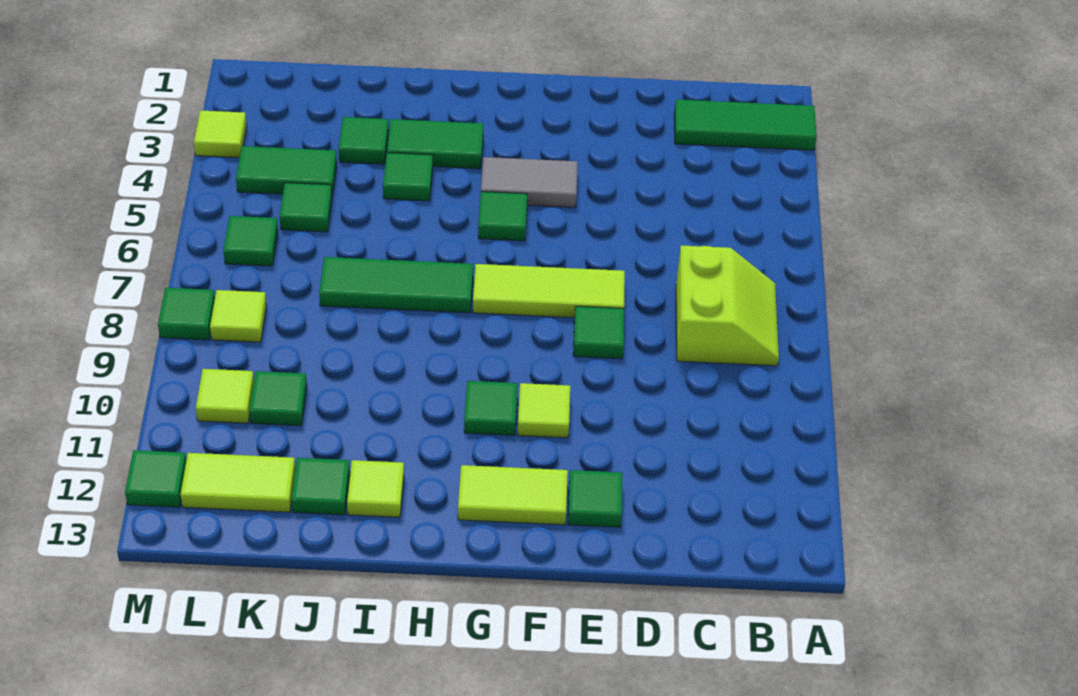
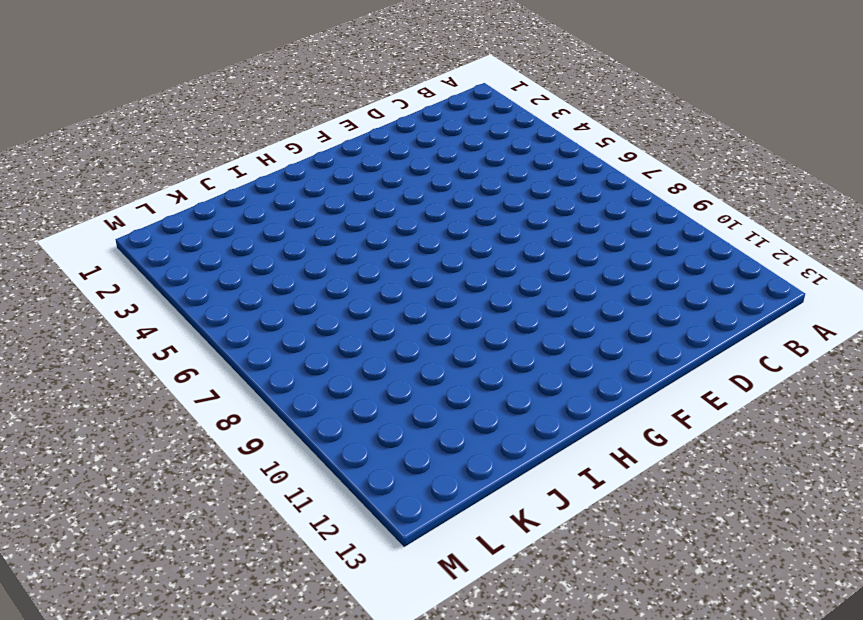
none -> green 1x3 tile [674,99,817,150]
none -> lime 2x2 slope [676,245,779,366]
none -> lime 1x3 tile [473,264,625,318]

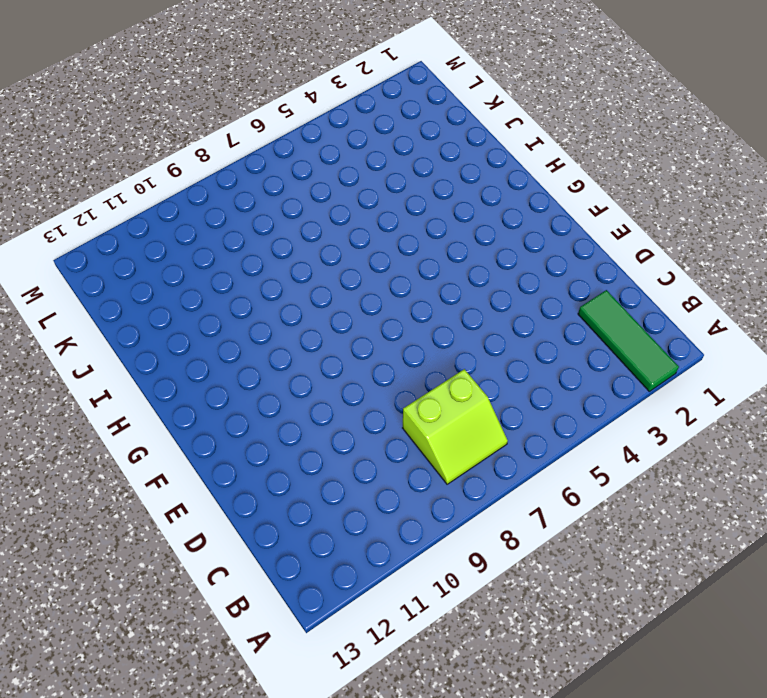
none -> lime 1x3 tile [473,264,625,318]
none -> green 1x1 tile [573,306,624,359]
none -> green 1x1 tile [568,470,622,527]

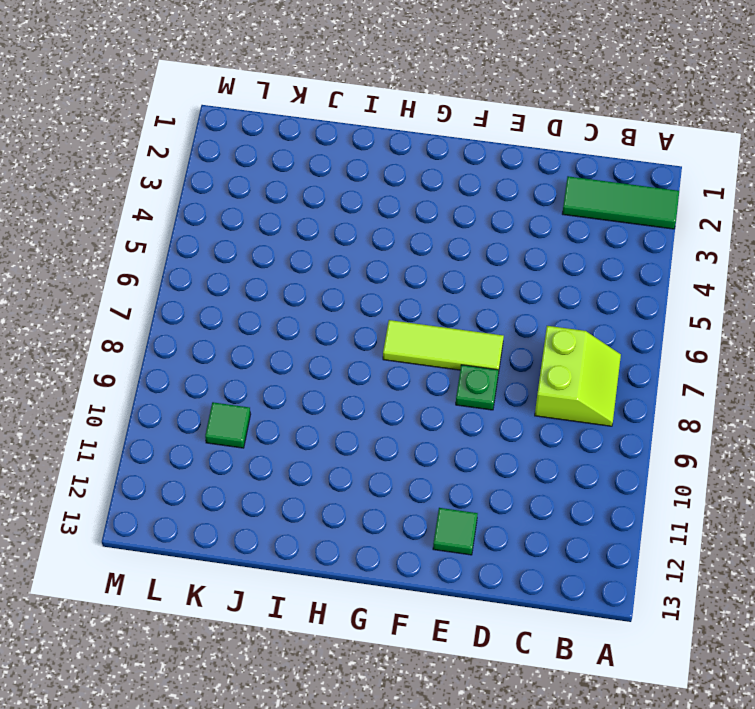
green 1x1 plate [456,365,499,410] -> green 1x1 tile [573,306,624,359]
none -> grey 1x2 tile [481,157,578,207]
none -> lime 1x1 tile [518,383,570,438]
none -> lime 1x2 tile [458,465,568,525]

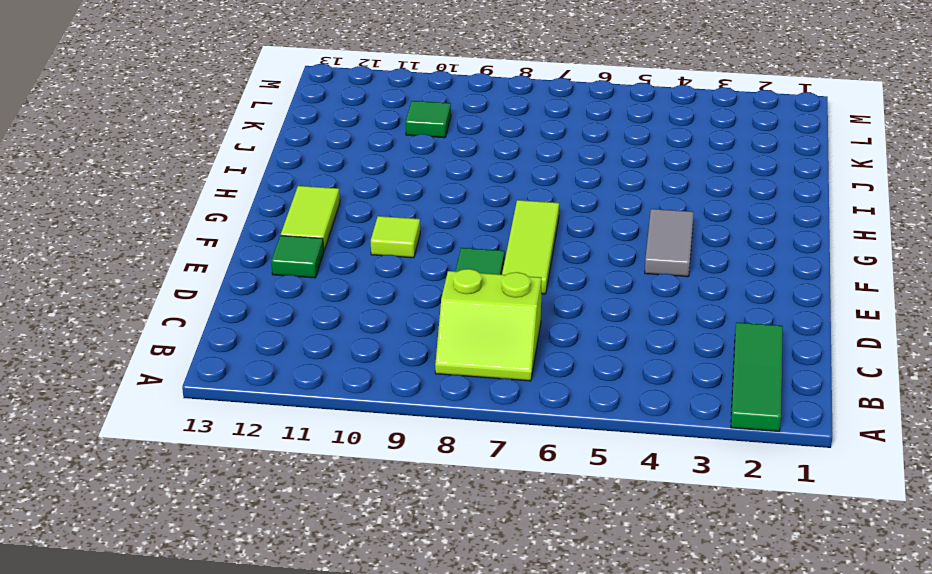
none -> green 1x1 tile [478,192,527,241]
none -> green 1x1 tile [464,381,517,435]
none -> green 1x2 tile [387,119,483,169]

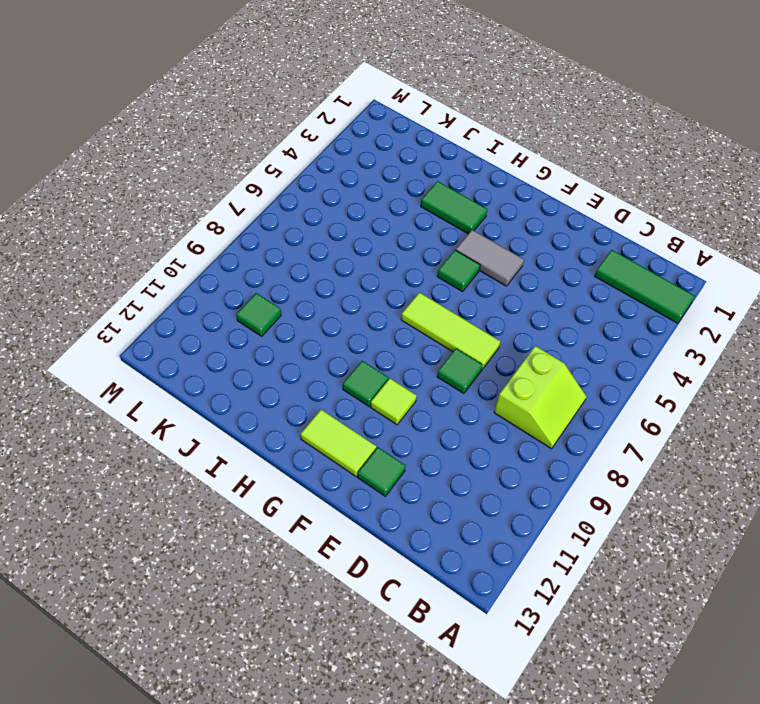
none -> green 1x3 tile [319,257,473,313]
none -> green 1x1 tile [383,153,433,201]
none -> lime 1x1 tile [347,460,404,517]

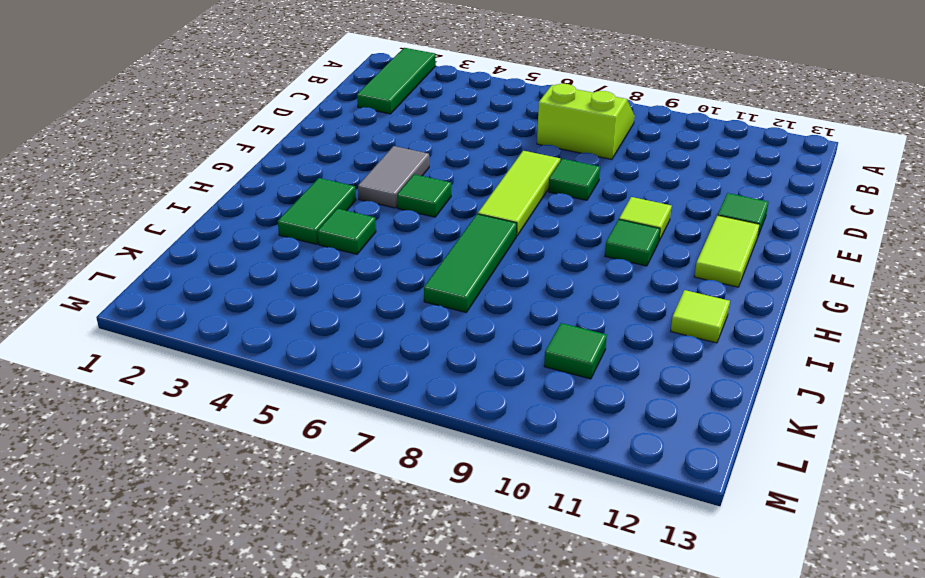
none -> green 1x1 tile [339,117,389,164]
none -> green 1x1 tile [292,458,350,515]
none -> green 1x2 tile [236,146,337,195]

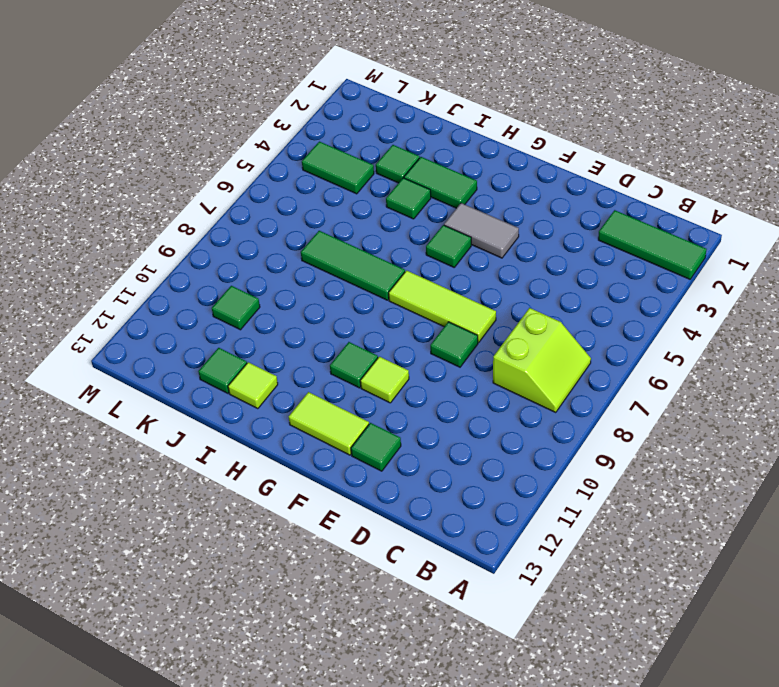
none -> green 1x1 tile [280,183,332,232]
none -> lime 1x2 tile [181,453,296,512]
none -> green 1x1 tile [223,216,278,266]

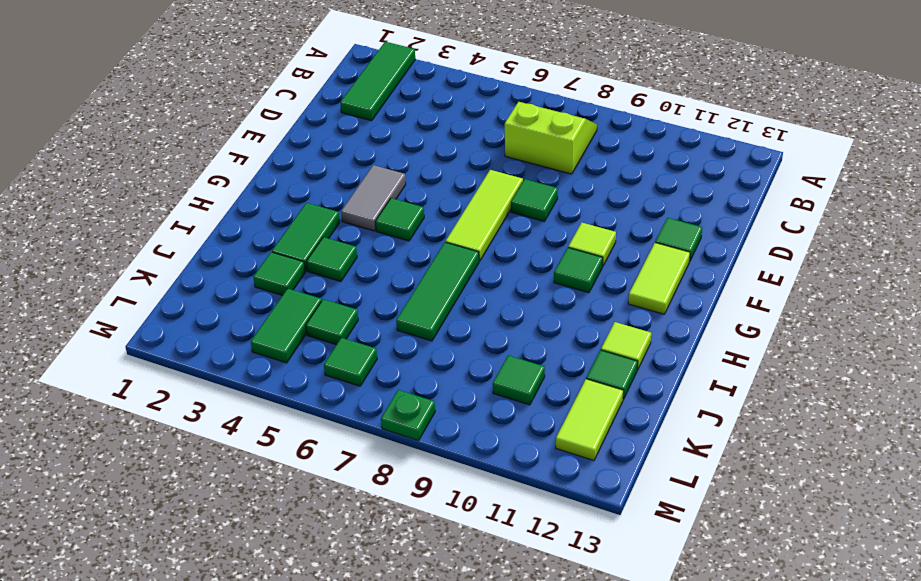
green 1x1 plate [381,390,435,441] -> green 1x1 tile [158,288,215,340]
none -> lime 1x1 tile [210,290,267,342]
none -> lime 1x1 tile [196,369,254,423]
none -> lime 1x1 tile [194,110,247,158]

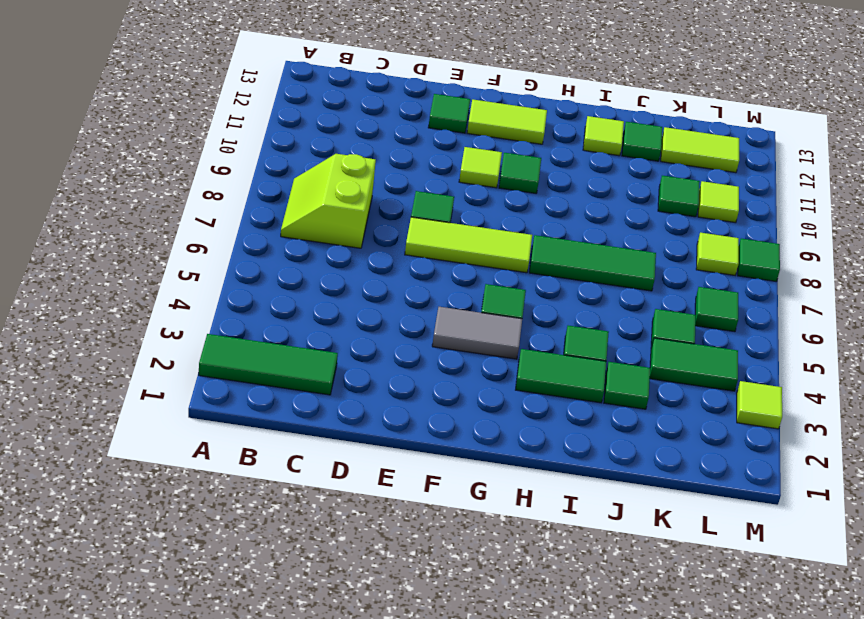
none -> green 1x1 tile [125,450,186,507]

